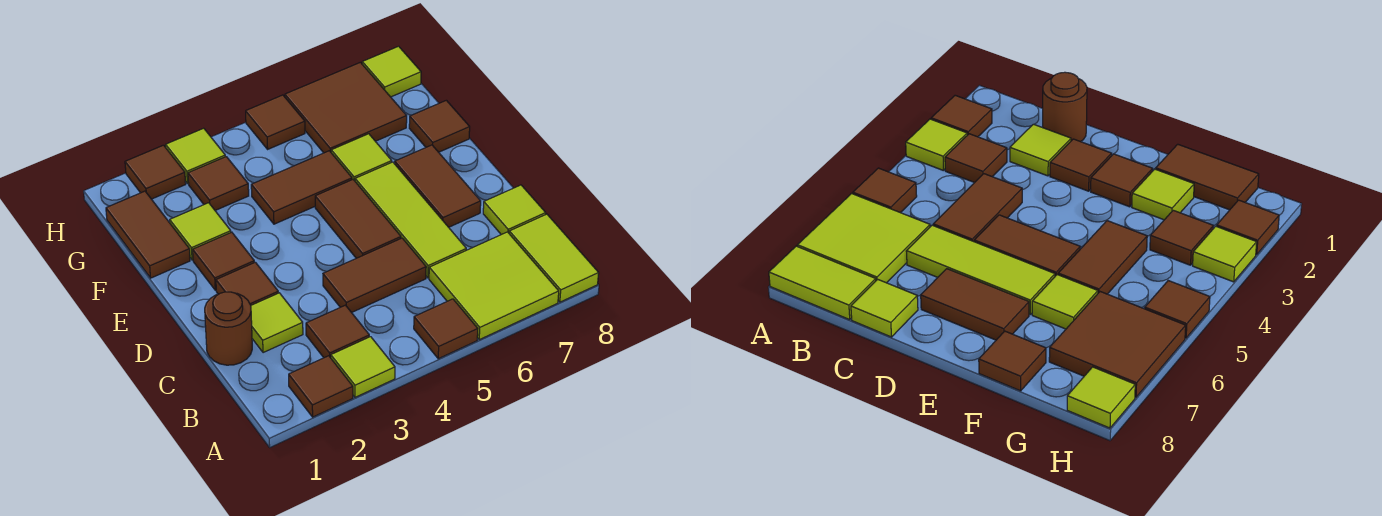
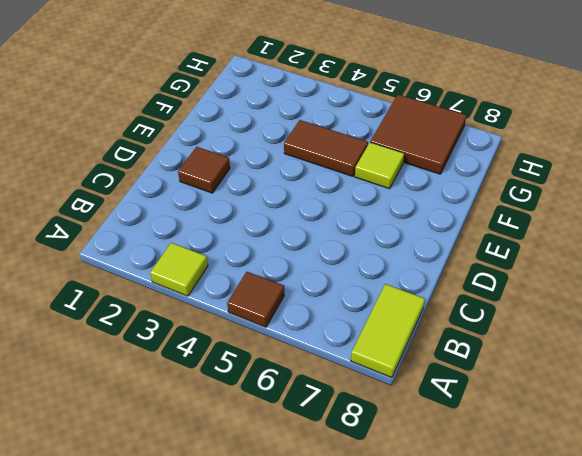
none -> brown 1x1 tile [289,356,353,417]
none -> lime 2x2 tile [429,232,559,340]
none -> brown 1x1 tile [306,305,369,358]

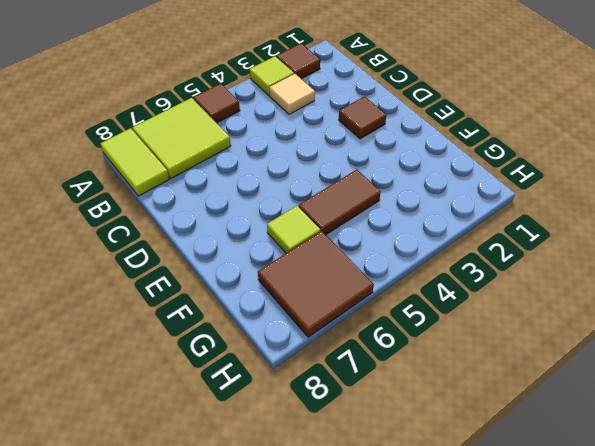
tan 1x1 tile [269,74,315,114] -> brown 1x1 tile [306,305,369,358]
none -> brown 1x1 round brick [205,292,252,365]
none -> lime 1x1 tile [251,293,303,353]
none -> brown 1x2 tile [323,238,426,313]

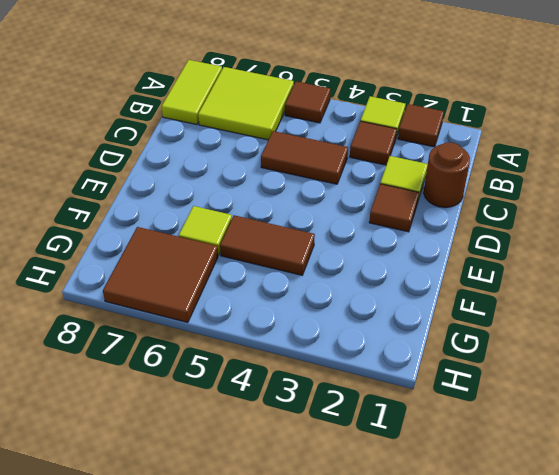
none -> lime 1x3 tile [355,162,466,278]
none -> lime 1x1 tile [483,185,546,235]
none -> brown 1x2 tile [315,180,401,258]

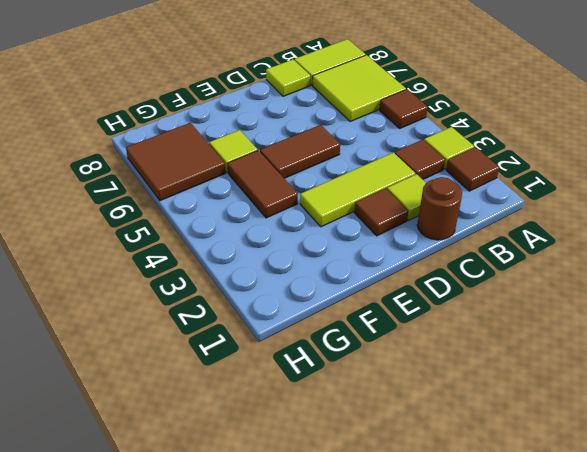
lime 1x3 tile [300,153,415,227] -> lime 1x3 tile moved to [355,162,466,278]
none -> brown 1x2 tile [323,238,426,313]
none -> brown 1x2 tile [395,145,481,227]
none -> brown 1x1 tile [193,232,254,290]

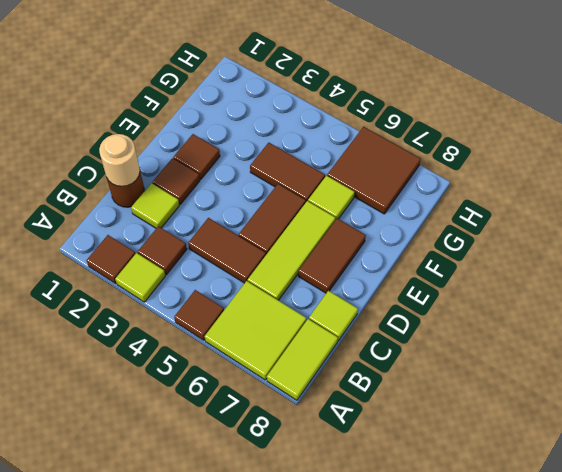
tan 1x1 round brick [99,134,140,186] -> none
none -> brown 1x2 tile [106,191,190,278]
none -> lime 1x1 tile [170,203,231,260]
none -> brown 1x1 tile [409,100,470,152]

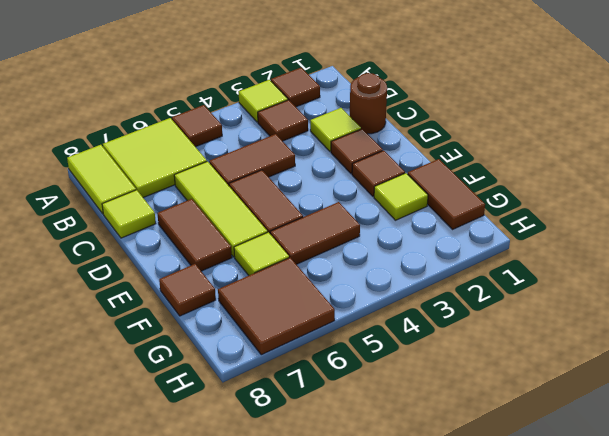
none -> brown 1x1 tile [188,157,249,210]
none -> brown 1x1 tile [125,145,186,199]
none -> lime 1x1 tile [166,128,225,183]

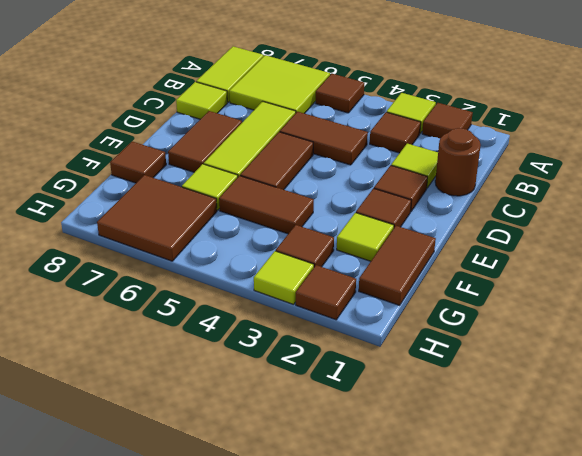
none -> brown 1x1 tile [246,95,305,149]
none -> lime 1x1 tile [362,46,421,97]

